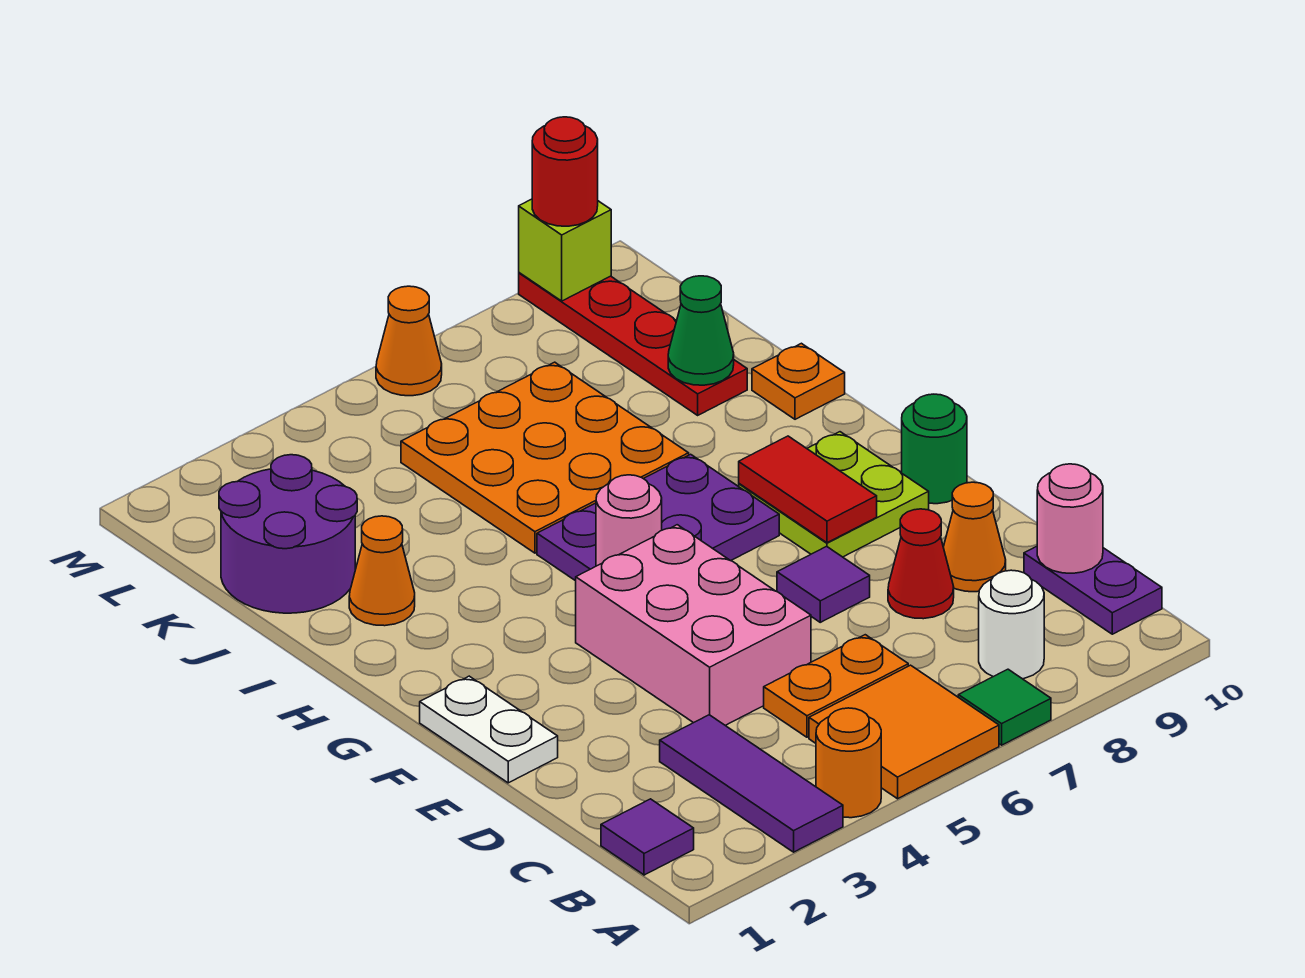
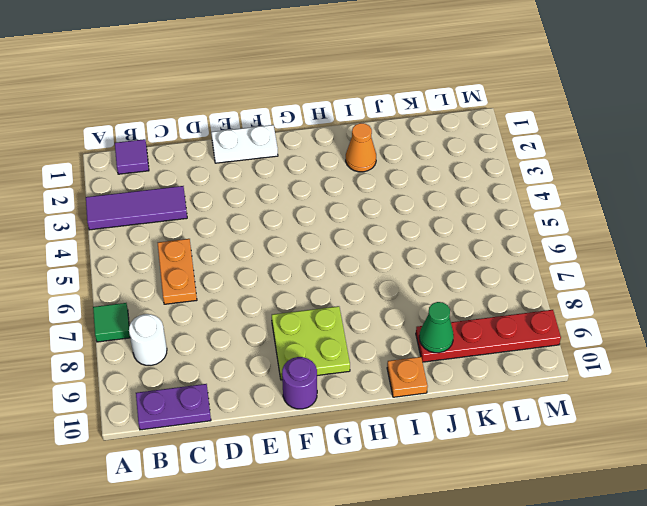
purple 1x1 round brick [282,357,317,409] -> green 1x1 round brick [902,394,967,504]
none -> orange 1x1 round brick [816,708,881,818]
none -> orange 2x2 tile [809,665,999,799]
none -> pink 2x3 brick [576,525,811,725]

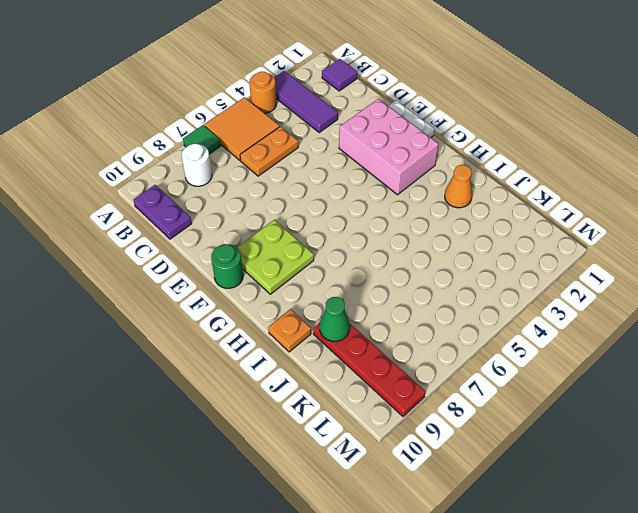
pink 2x3 brick [339,99,438,195] -> pink 2x3 brick moved to [576,525,811,725]
none -> red 1x1 cone [888,509,954,619]
none -> orange 1x1 cone [943,482,1006,592]
none -> purple 1x1 tile [777,546,870,622]

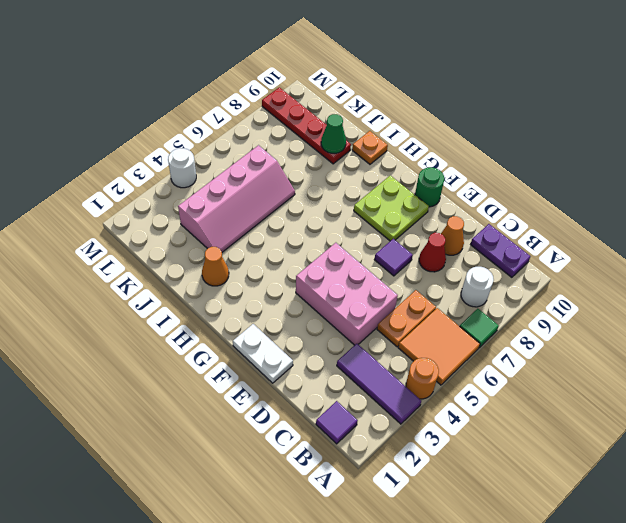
pink 2x4 slope [178,145,295,252] -> orange 3x3 plate [401,362,689,553]
white 1x1 round brick [168,148,196,188] -> none
none -> purple 2x3 plate [537,454,779,581]
none -> purple 2x2 round brick [219,455,357,613]
none -> orange 1x1 cone [376,286,442,396]

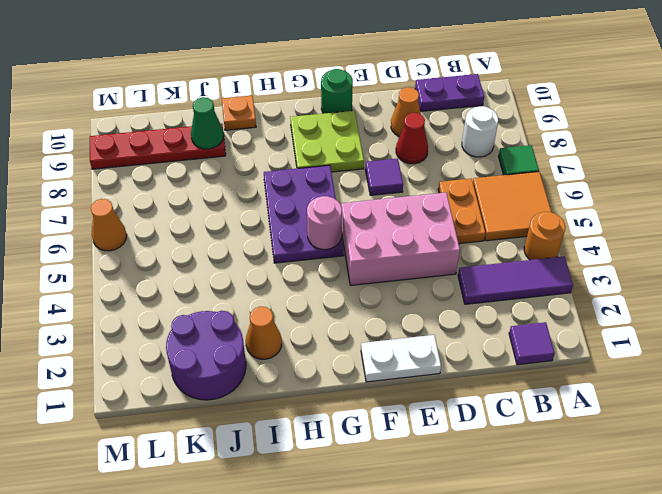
none -> orange 3x3 plate [401,362,689,553]
none -> pink 1x1 round brick [1037,464,1103,573]
none -> red 1x2 tile [739,436,877,543]

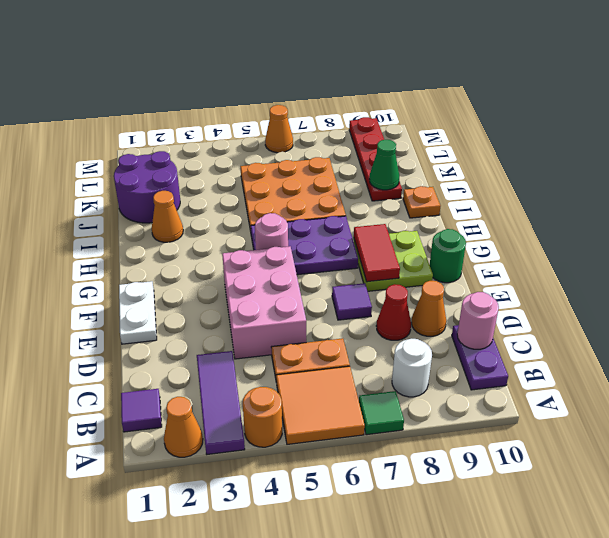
orange 1x1 cone [164,397,203,457] -> none
none -> lime 1x1 brick [519,199,611,301]
none -> red 1x1 round brick [532,117,598,226]

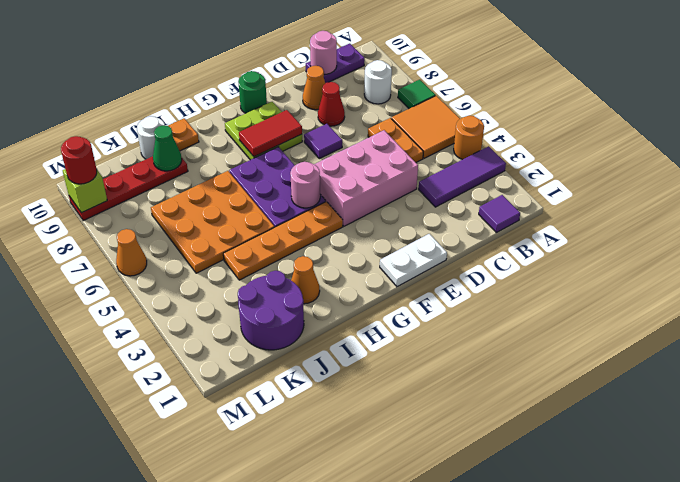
orange 1x4 plate [223,202,343,280] -> none
white 1x1 round brick [137,116,165,159] -> none

